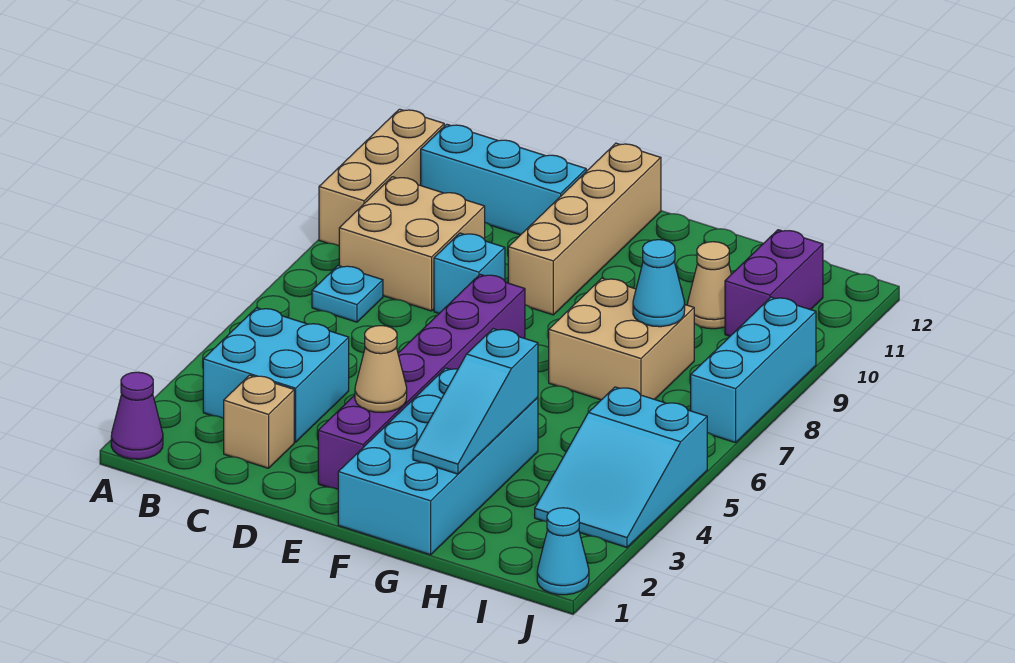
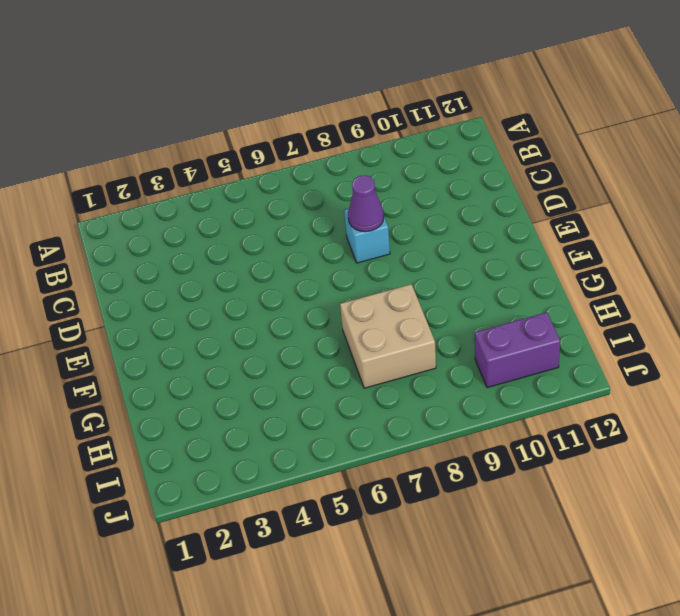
purple 1x1 cone [348,175,384,232] -> purple 1x1 cone moved to [111,372,163,459]
none -> tan 1x3 brick [319,109,444,246]
none -> cyan 2x2 brick [203,308,349,442]
none -> cyan 1x1 plate [312,266,383,322]

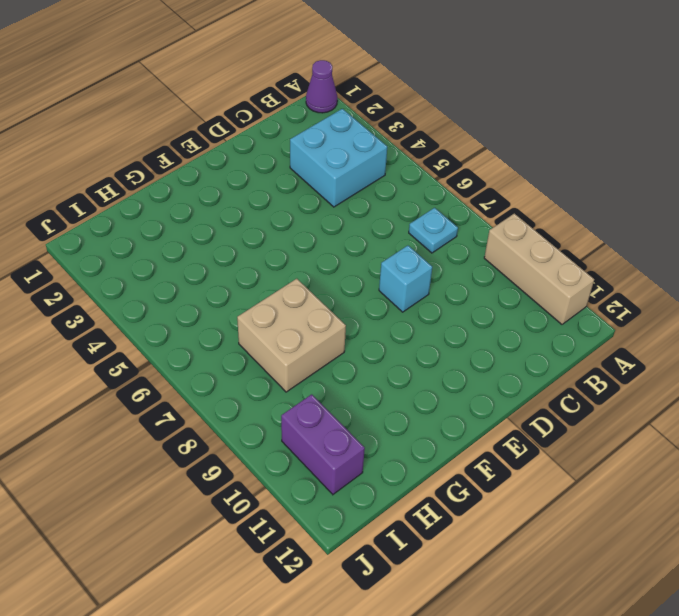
none -> tan 2x2 brick [339,177,485,311]
none -> cyan 1x3 brick [421,124,586,235]
none -> tan 1x1 brick [224,375,294,468]

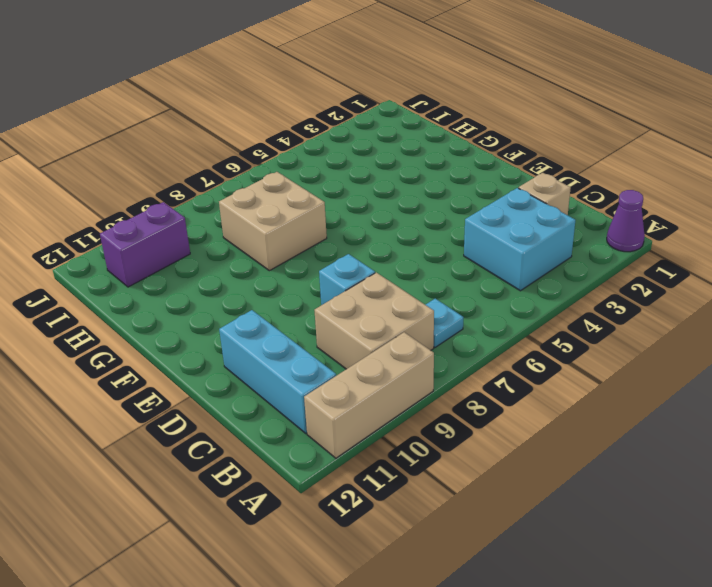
none -> purple 1x6 brick [318,274,525,489]
none -> tan 1x4 brick [508,143,661,315]
none -> cyan 2x4 brick [338,368,538,555]

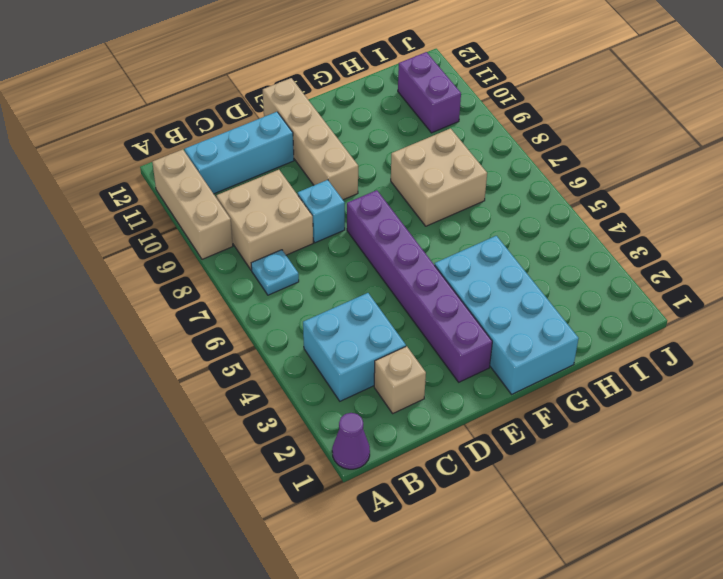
none -> tan 1x1 cone [687,242,731,329]
none -> cyan 2x3 slope [535,387,707,547]
none -> cyan 1x1 cone [537,508,589,595]

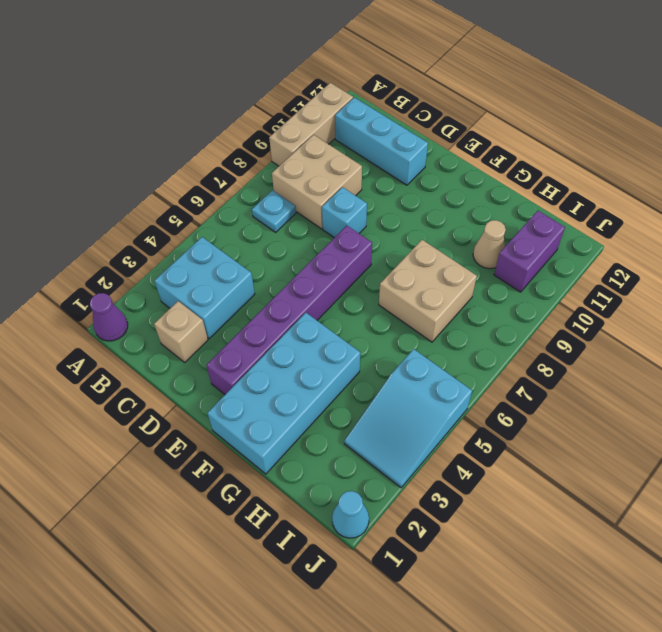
none -> tan 1x4 brick [508,143,661,315]
none -> cyan 1x3 brick [691,297,816,443]
none -> tan 1x1 cone [355,326,407,413]

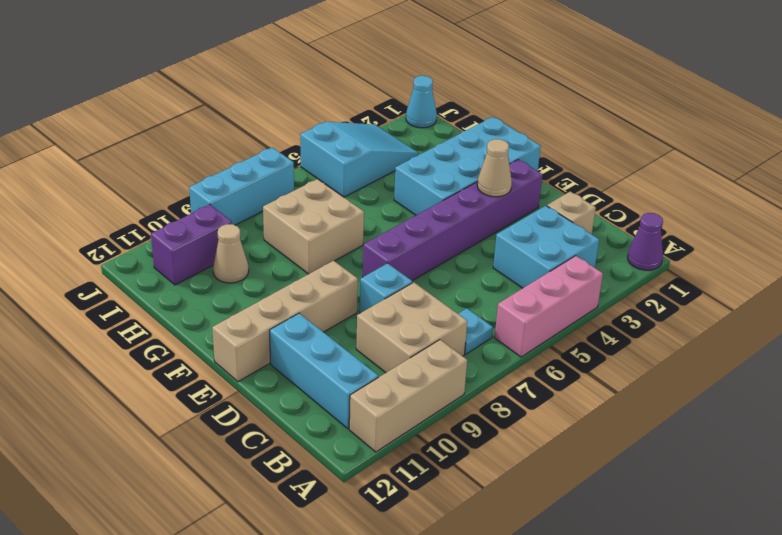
pink 1x3 brick [495,256,603,357] -> none
none -> cyan 1x3 slope [413,329,538,474]
none -> cyan 1x1 cone [633,240,685,327]

